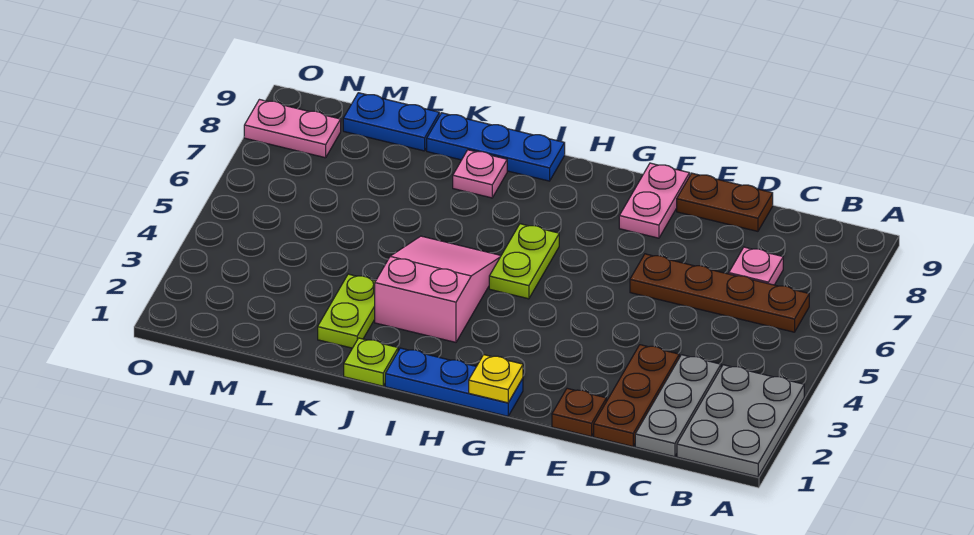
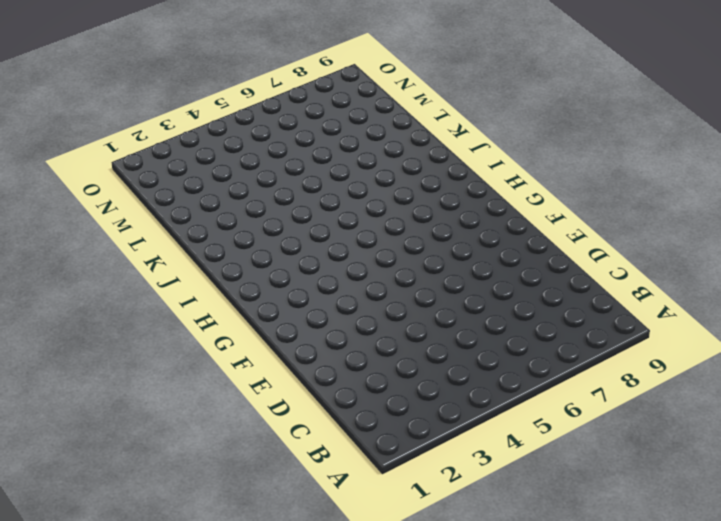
none -> grey 2x3 plate [677,365,804,477]
none -> brown 1x4 plate [630,254,809,332]
none -> grey 1x3 plate [635,355,721,457]

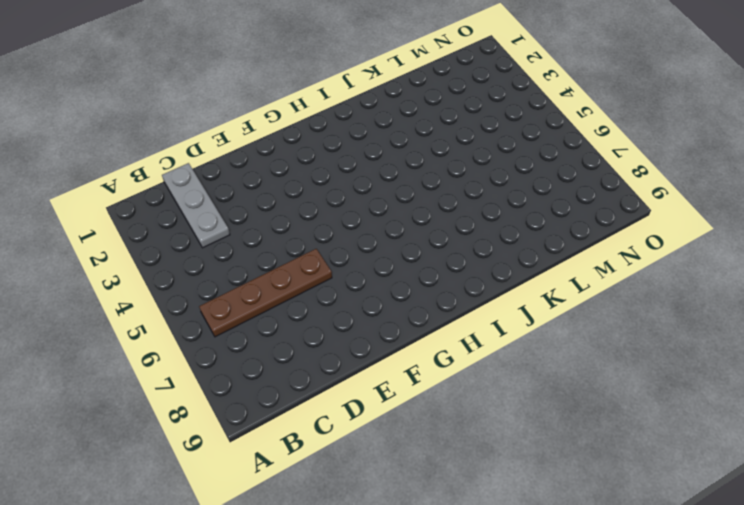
none -> grey 2x3 plate [677,365,804,477]
none -> pink 1x1 plate [729,247,783,285]
none -> brown 1x3 plate [594,345,679,447]

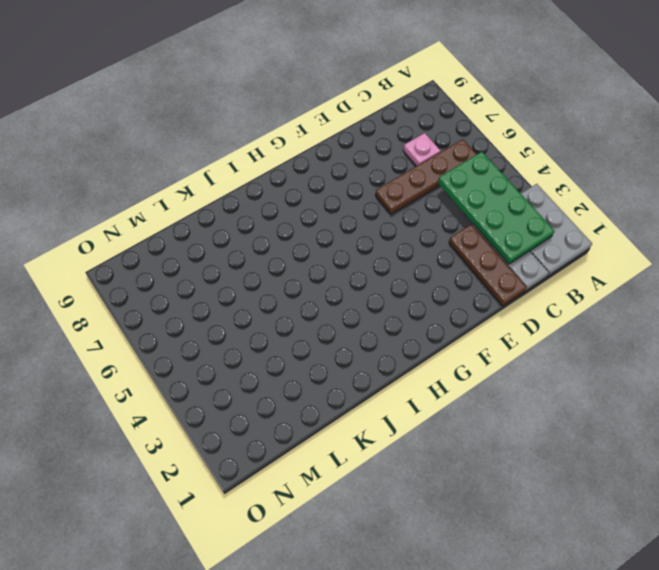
green 2x4 plate [438,152,554,264] -> none
none -> brown 1x2 plate [677,173,773,231]
none -> brown 1x1 plate [552,388,606,437]
none -> pink 1x2 plate [619,163,690,238]

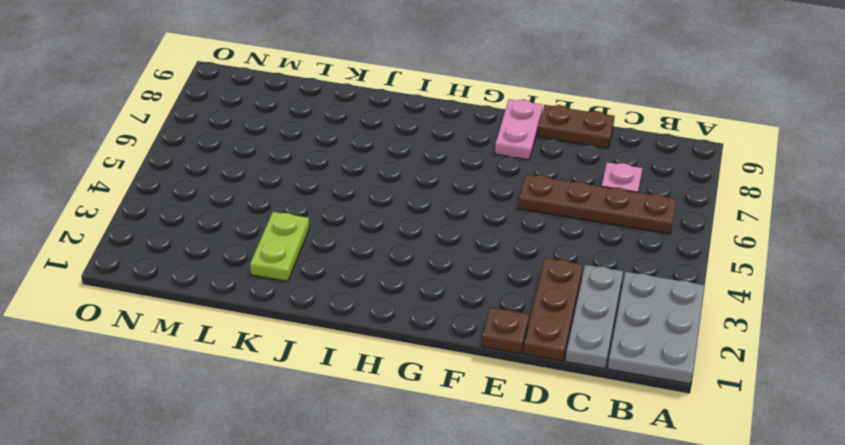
none -> blue 1x3 plate [385,348,523,416]
none -> lime 1x2 plate [489,224,559,299]
none -> pink 2x3 slope [375,236,501,342]

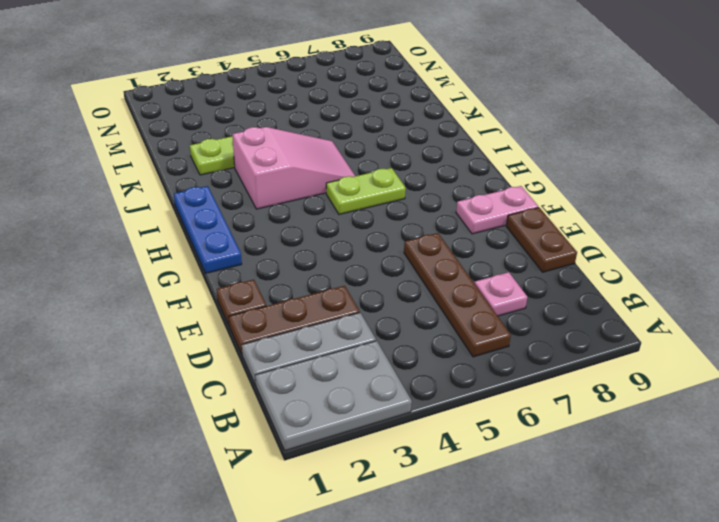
none -> blue 1x3 plate [427,113,565,181]
none -> lime 1x1 plate [344,338,398,386]
none -> pink 1x1 plate [453,150,507,198]

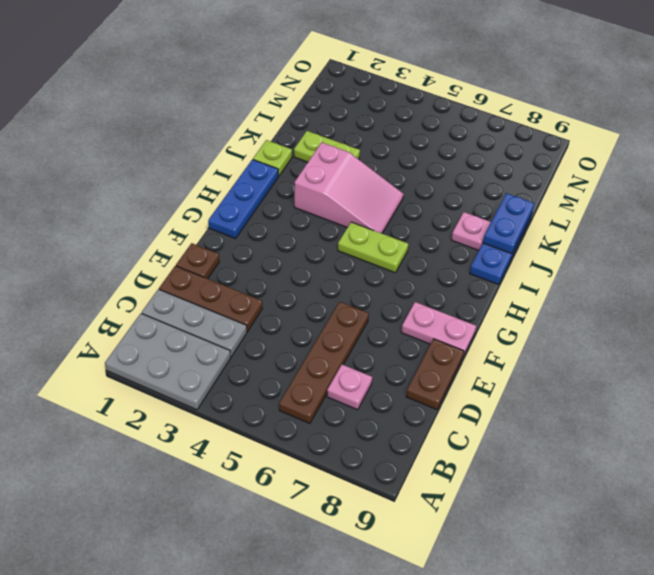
blue 1x2 plate [483,193,535,254] -> blue 1x2 plate moved to [343,93,440,151]
none -> pink 1x2 plate [244,100,341,158]
none -> yellow 1x1 plate [469,355,523,403]

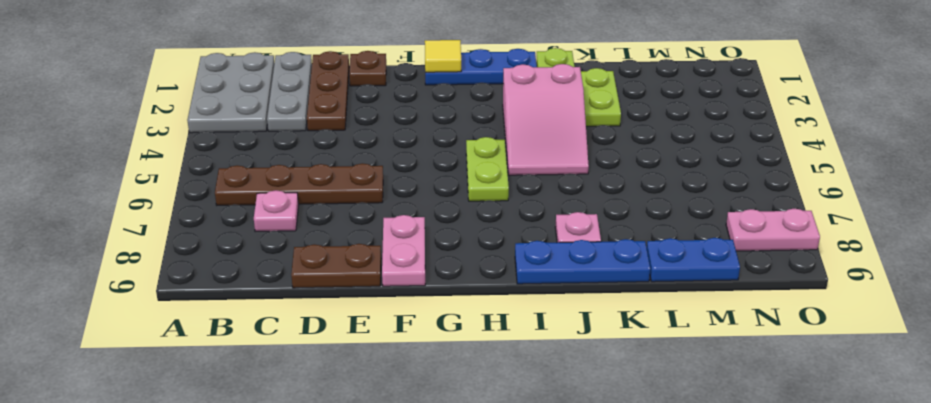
yellow 1x1 tile [425,40,461,72] -> yellow 1x1 plate [469,355,523,403]

